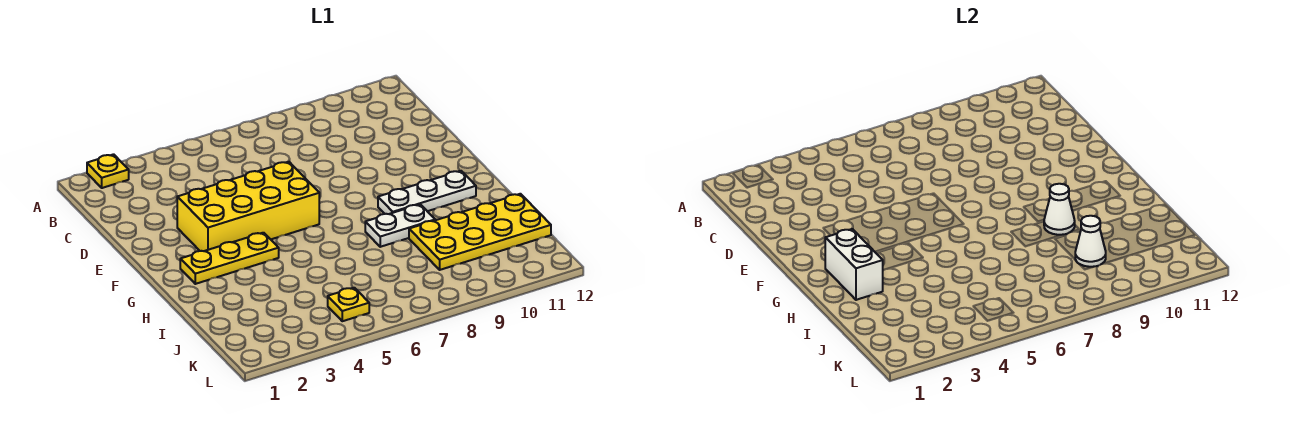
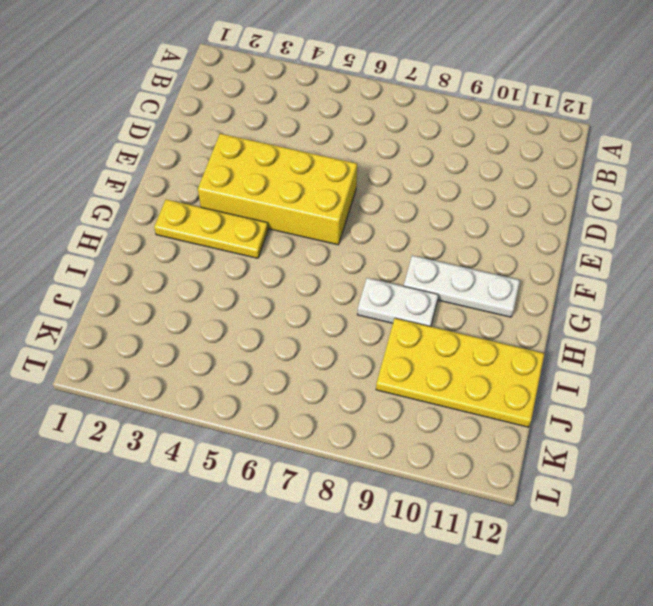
none -> yellow 1x1 plate [87,154,129,188]
none -> yellow 1x1 plate [328,288,369,321]

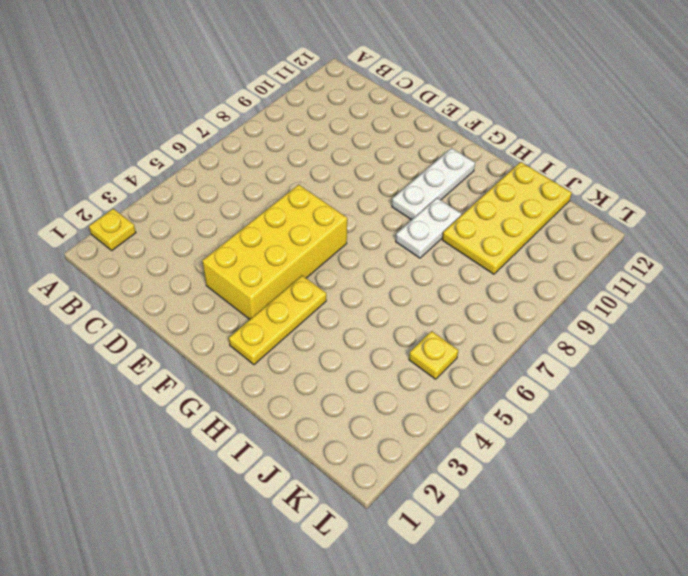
none -> white 1x2 brick [825,229,883,300]
none -> white 1x1 cone [1044,184,1075,235]

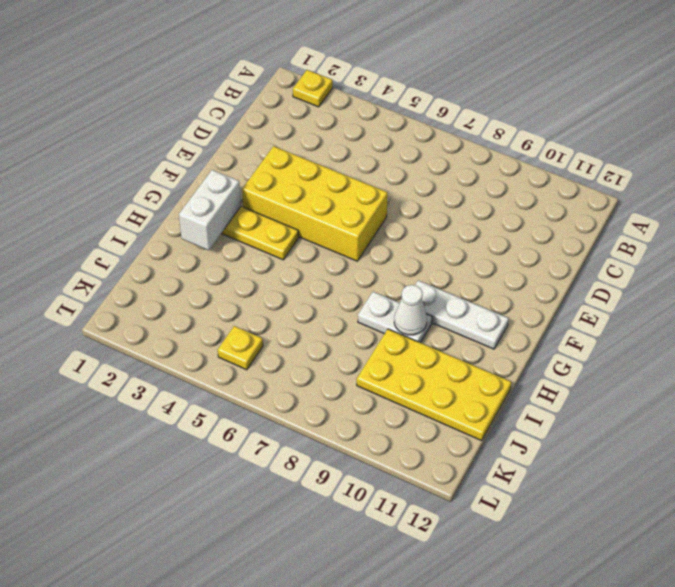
none -> white 1x1 cone [1075,216,1106,267]

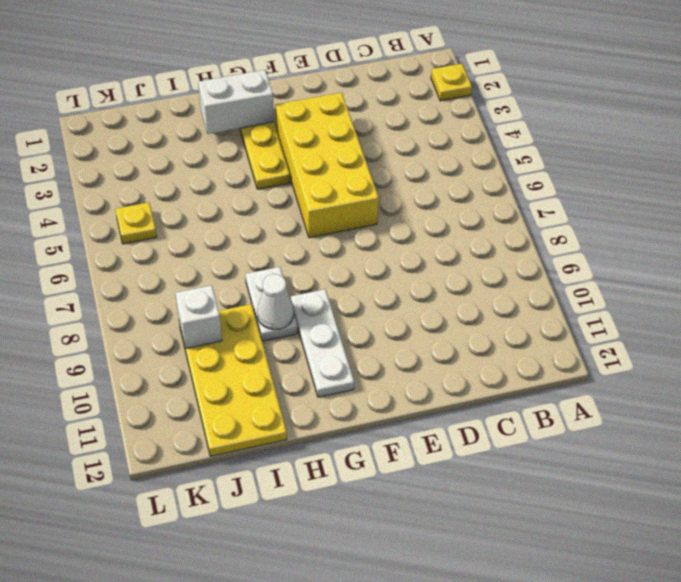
white 1x1 brick [175,285,222,348] -> white 1x1 cone [1075,216,1106,267]

